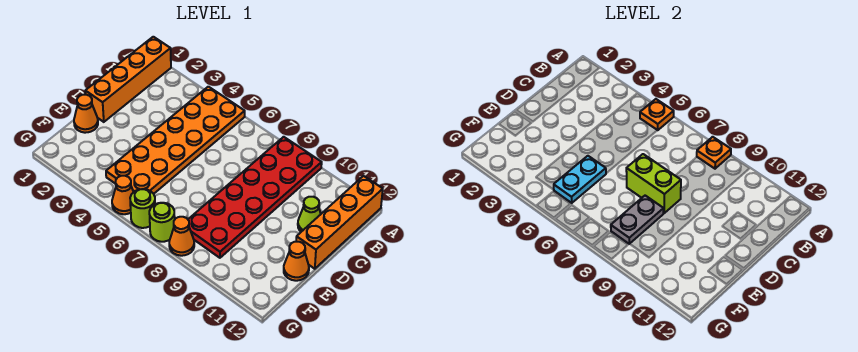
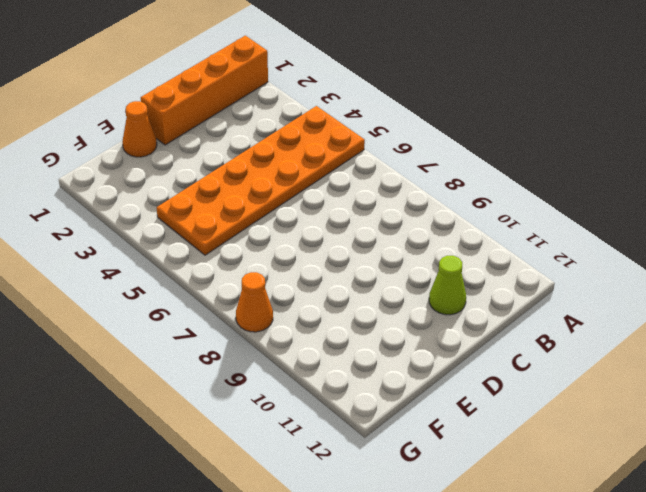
none -> red 2x6 plate [188,137,322,258]
none -> orange 1x4 brick [296,176,383,269]
none -> orange 1x1 cone [284,242,309,281]

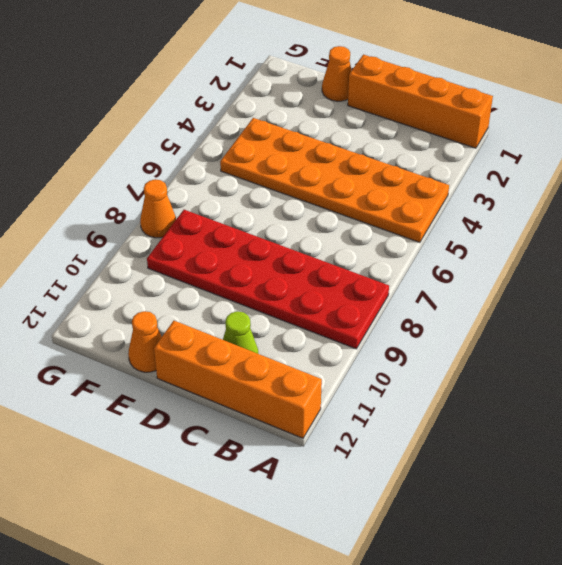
none -> orange 1x1 cone [112,176,133,214]
none -> lime 1x1 round brick [130,189,155,228]
none -> lime 1x1 round brick [149,203,175,242]

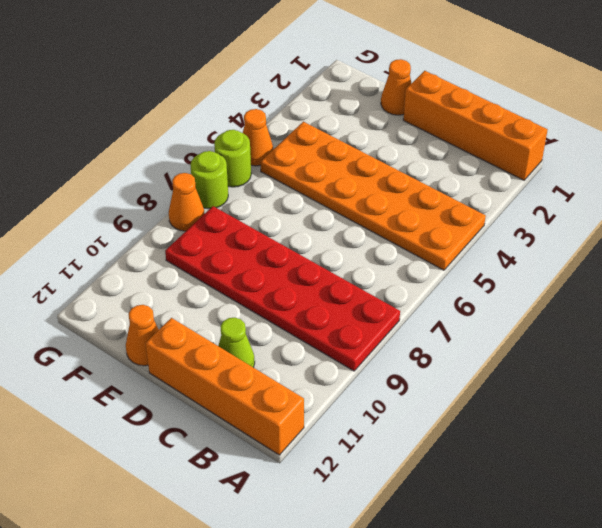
none -> orange 1x1 plate [640,99,674,130]
none -> orange 1x1 plate [697,137,731,169]
none -> lime 1x2 brick [626,154,681,213]

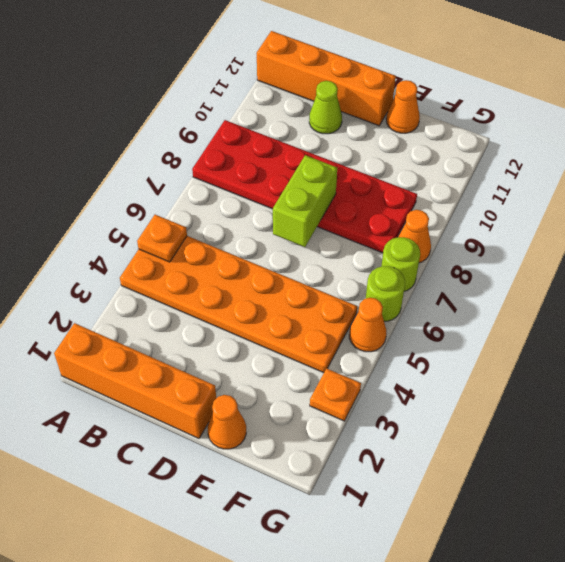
orange 1x1 plate [310,369,361,421] -> orange 1x1 plate moved to [697,137,731,169]
none -> cyan 1x2 plate [554,156,606,203]
none -> grey 1x2 plate [611,196,664,244]

